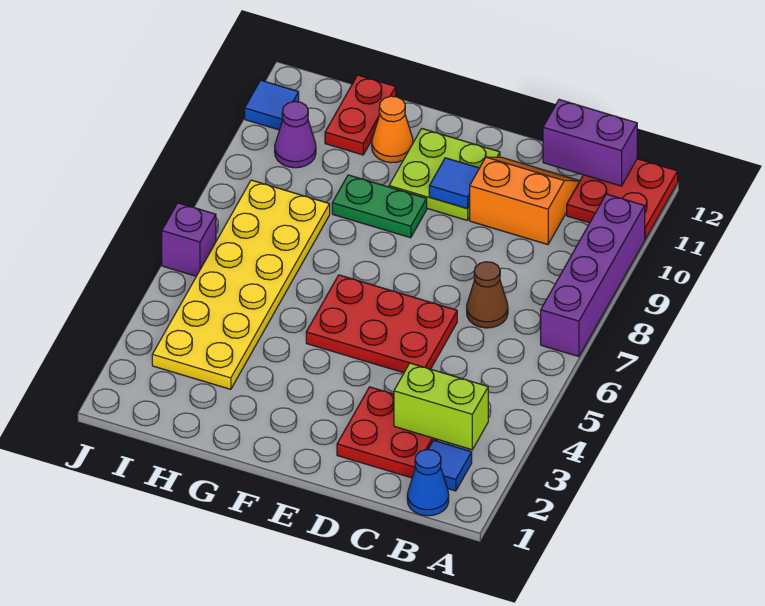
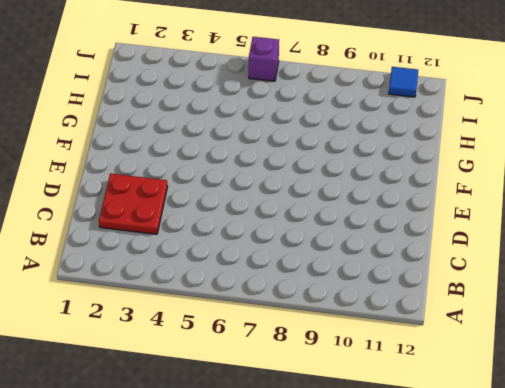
none -> purple 1x4 brick [541,194,645,357]
none -> red 2x2 plate [567,159,678,239]
none -> blue 1x1 cone [407,450,449,516]

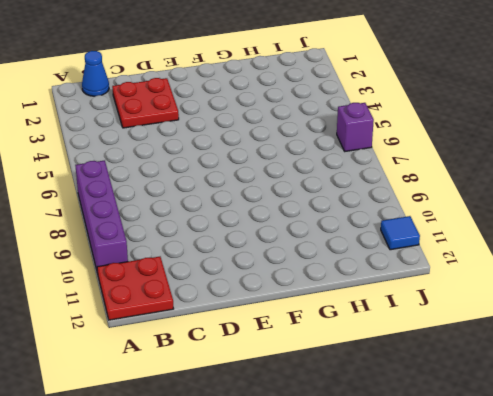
none -> blue 1x1 tile [428,440,472,491]
none -> brown 1x1 cone [467,262,508,328]
none -> orange 2x2 slope [470,157,580,245]

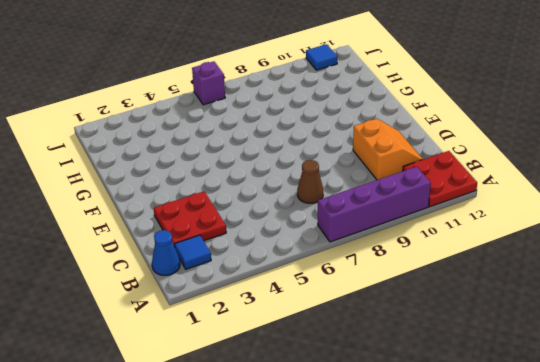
none -> red 2x3 plate [306,275,457,373]
none -> lime 2x2 plate [389,128,500,220]
none -> green 1x2 plate [332,175,427,238]

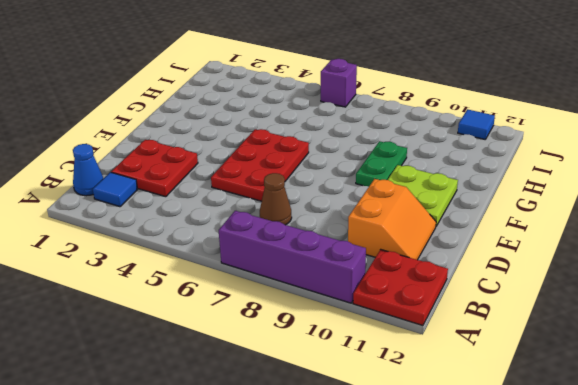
none -> orange 1x1 cone [372,96,413,163]
none -> yellow 2x6 plate [152,180,330,389]
none -> red 1x2 plate [325,75,396,155]

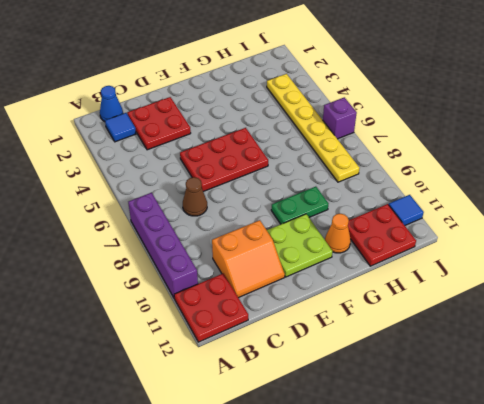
red 2x2 plate [348,204,416,266] -> red 1x2 plate [325,75,396,155]
yellow 1x6 plate [267,74,359,182] -> yellow 2x6 plate [152,180,330,389]
none -> purple 1x1 cone [275,102,316,168]
none -> lime 1x2 brick [394,363,488,450]
none -> purple 1x2 brick [543,100,637,186]

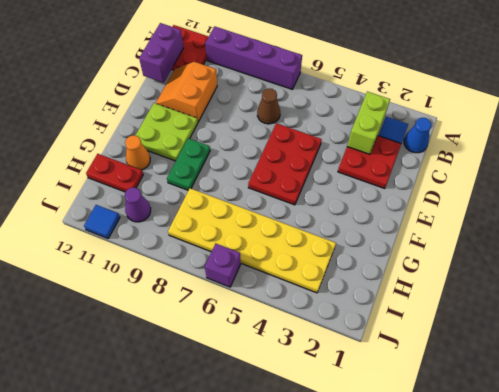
none -> blue 1x1 tile [429,158,479,209]

